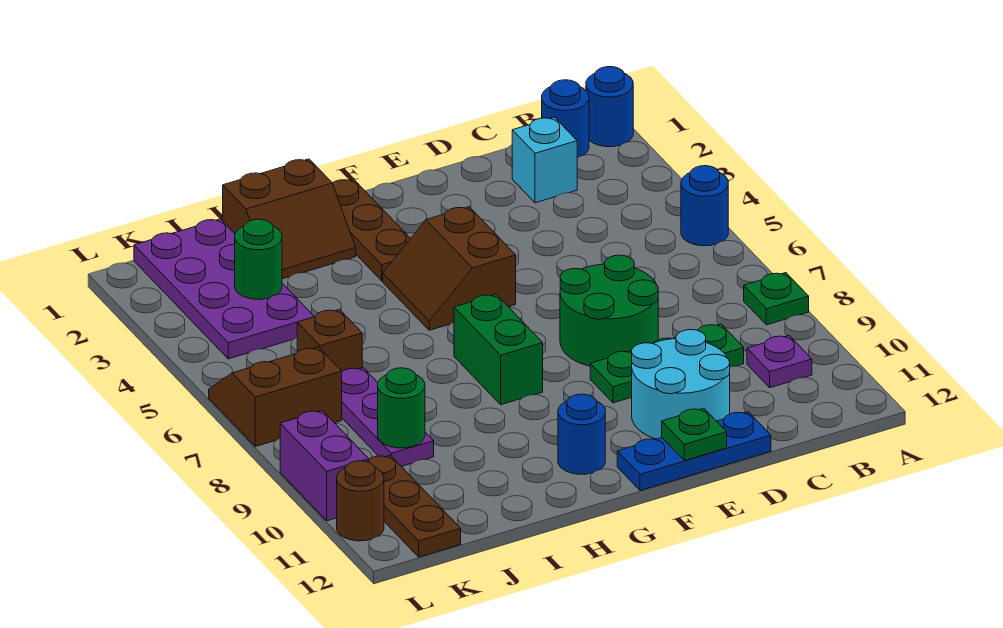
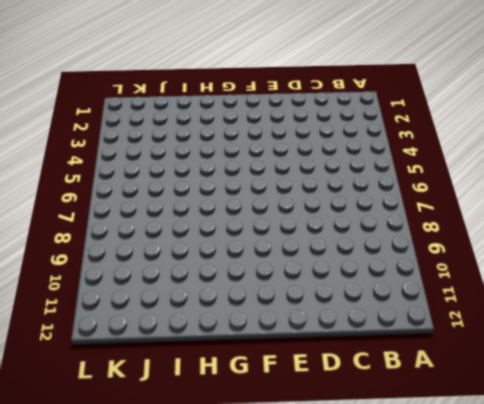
none -> blue 1x1 round brick [586,67,633,147]
none -> blue 1x1 round brick [681,166,728,246]
none -> green 1x1 plate [744,273,809,325]

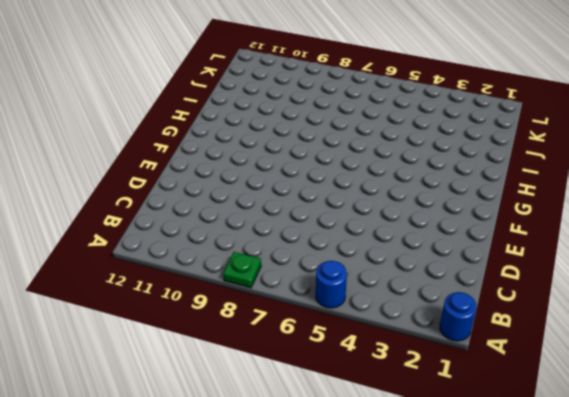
none -> blue 1x1 round brick [542,80,589,158]
none -> purple 1x1 plate [747,336,812,388]
none -> cyan 1x1 brick [512,117,577,203]

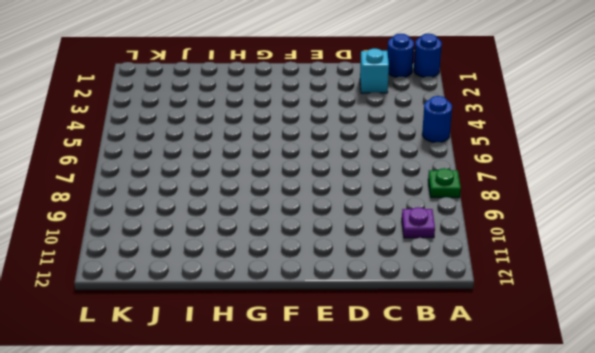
none -> green 1x3 plate [590,324,744,403]
none -> green 2x2 round brick [560,255,658,366]
none -> cyan 2x2 round brick [632,330,730,439]

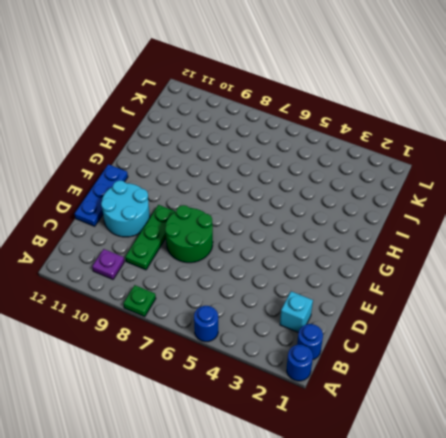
none -> brown 2x2 slope [383,207,516,330]
none -> brown 1x3 plate [333,179,411,281]
none -> green 1x2 brick [454,294,543,405]

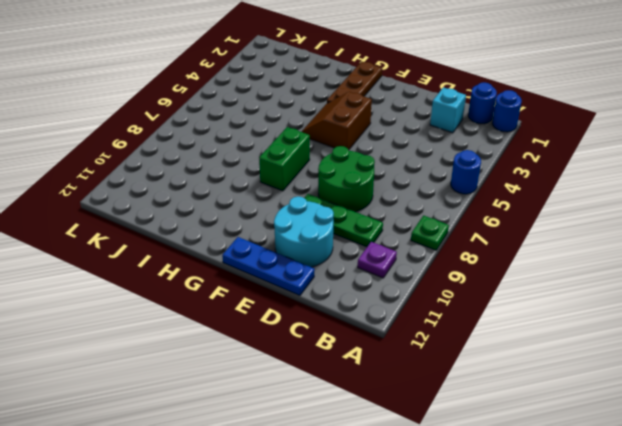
none -> blue 1x1 round brick [558,394,605,474]
none -> brown 2x2 slope [223,159,356,279]
none -> purple 2x4 plate [134,219,314,359]

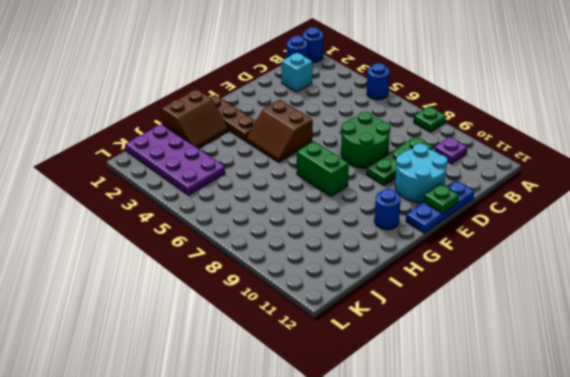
none -> brown 1x1 brick [297,310,362,371]
none -> purple 1x3 plate [342,368,434,467]
none -> brown 2x2 slope [209,347,342,446]

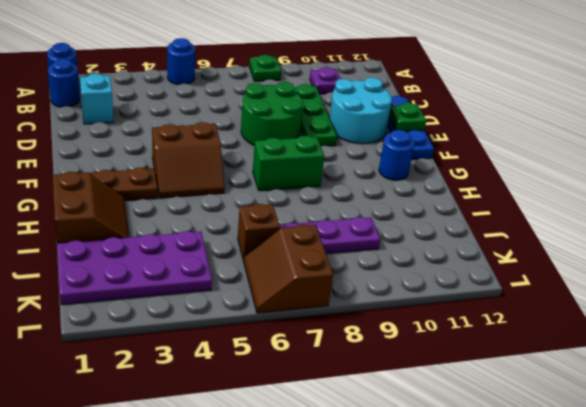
none -> brown 1x3 plate [369,455,461,557]
none -> purple 1x2 brick [280,411,369,521]
none -> brown 1x1 round brick [337,461,384,541]

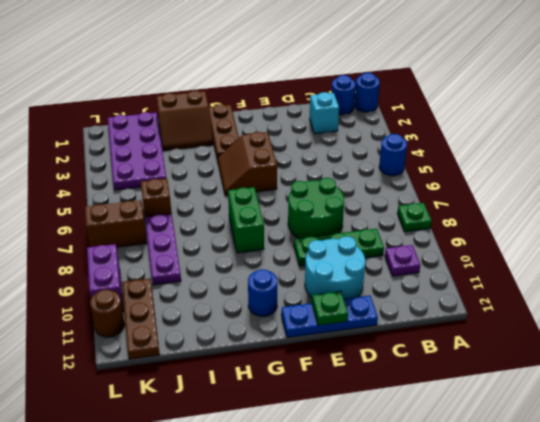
none -> green 1x1 round brick [235,219,282,299]
none -> green 1x1 round brick [378,368,425,448]

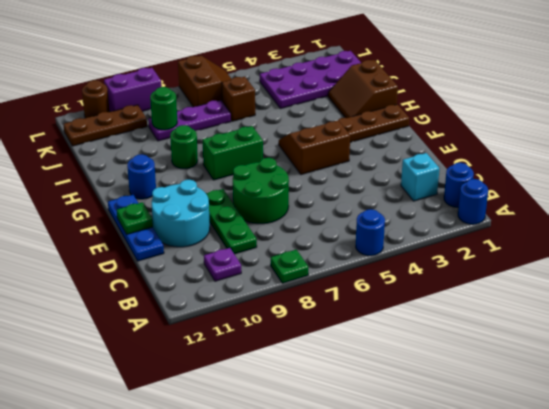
green 1x1 round brick [170,125,198,169] -> green 1x1 round brick moved to [235,219,282,299]

